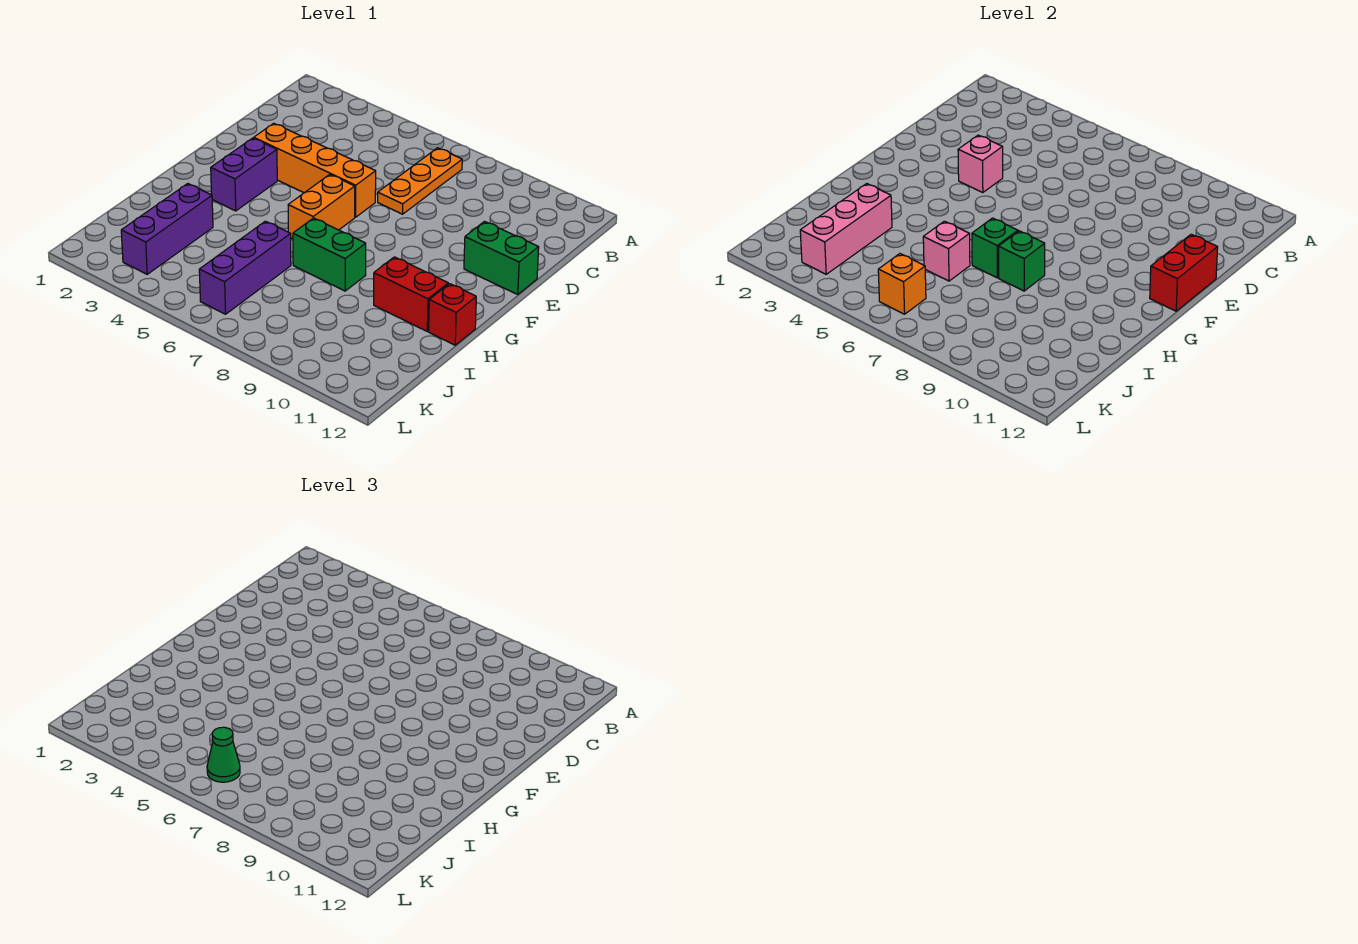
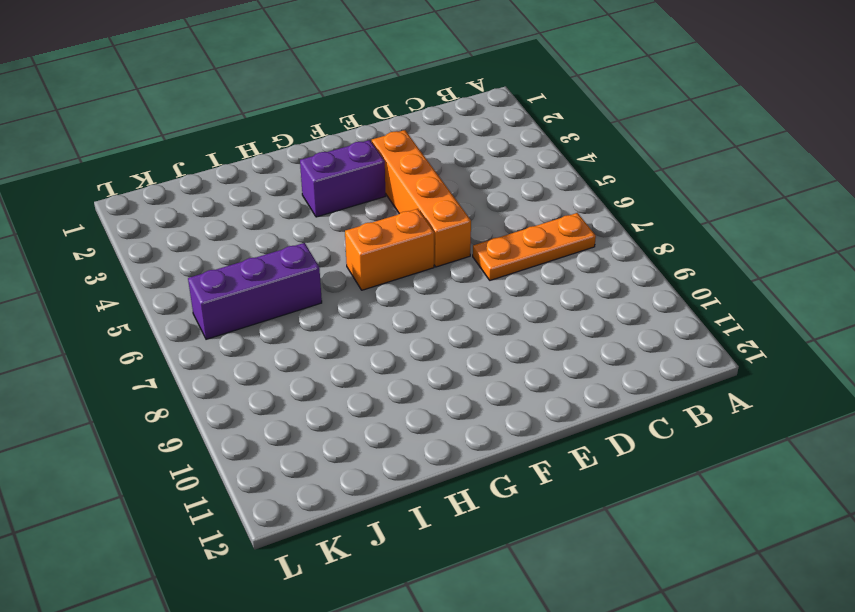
none -> green 1x2 brick [464,222,539,294]
none -> green 1x2 brick [293,218,366,291]
none -> red 1x2 brick [374,257,448,331]

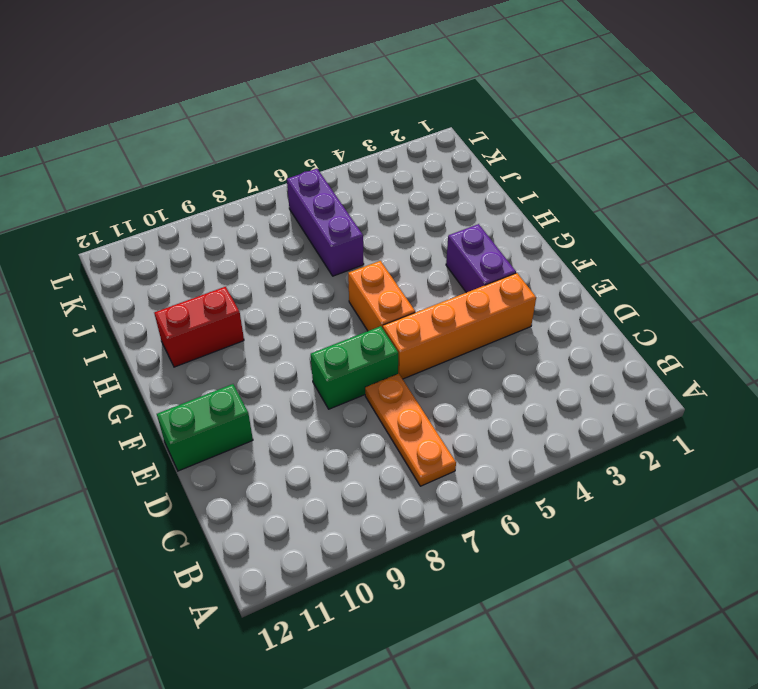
green 1x2 brick [311,326,398,409] -> green 1x2 brick moved to [293,218,366,291]
none -> red 1x1 brick [429,284,476,345]
none -> purple 1x3 brick [121,184,213,274]
none -> pink 1x1 brick [958,135,1003,193]

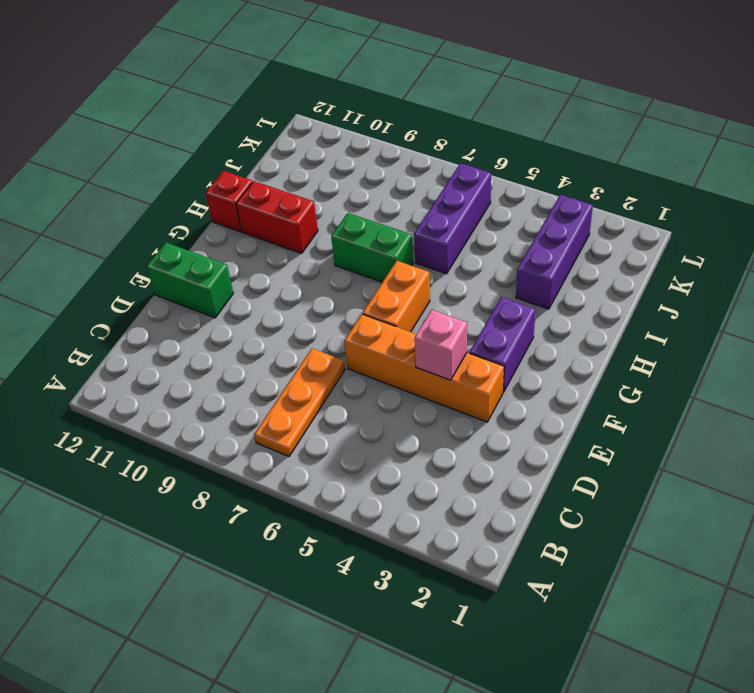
none -> red 1x2 brick [1150,234,1218,311]
none -> green 1x1 brick [972,218,1018,278]
none -> green 1x1 brick [999,231,1045,291]

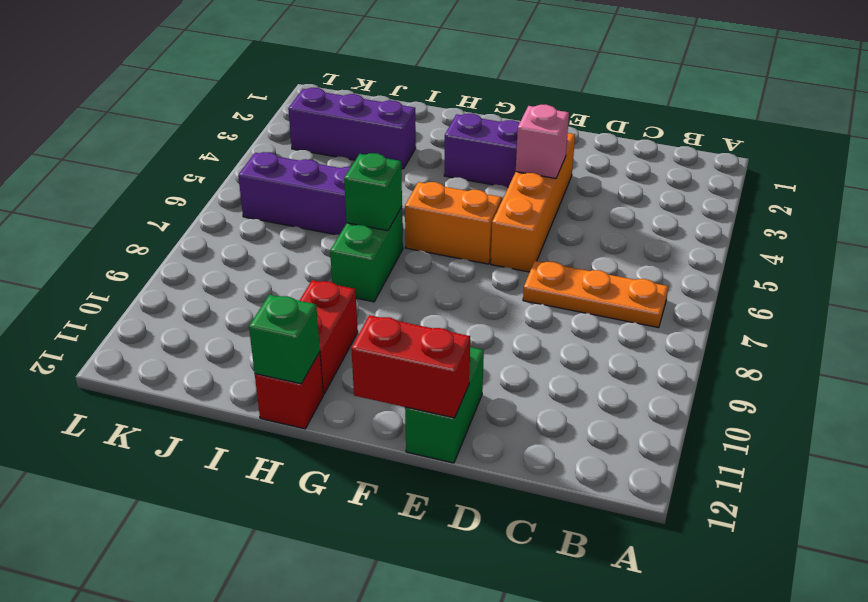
green 1x1 brick [249,295,320,384] -> green 1x1 brick moved to [999,231,1045,291]
none -> pink 1x3 brick [800,184,892,274]
none -> pink 1x1 brick [923,221,970,281]
none -> orange 1x1 brick [878,254,926,314]

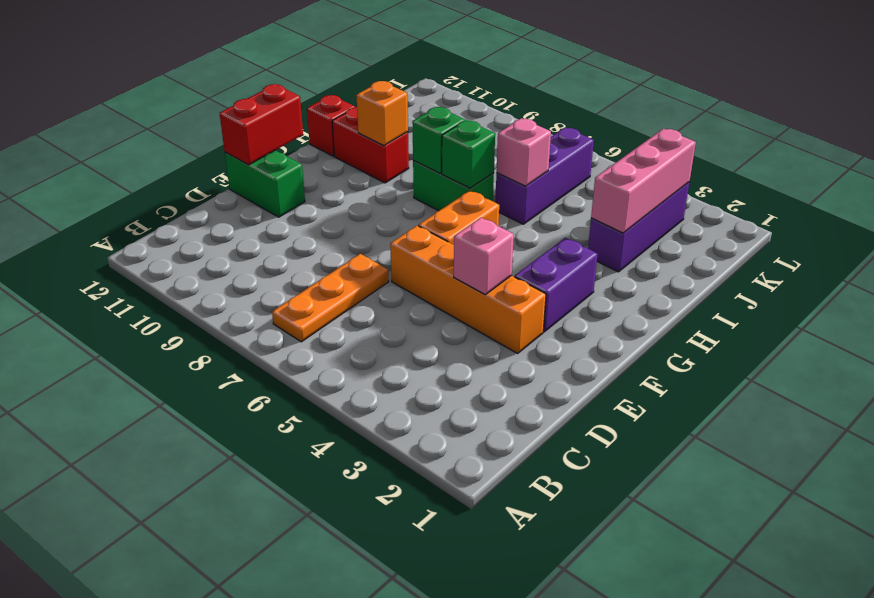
orange 1x1 brick [356,81,408,146] -> orange 1x1 brick moved to [878,254,926,314]
none -> green 1x1 cone [207,727,240,782]

